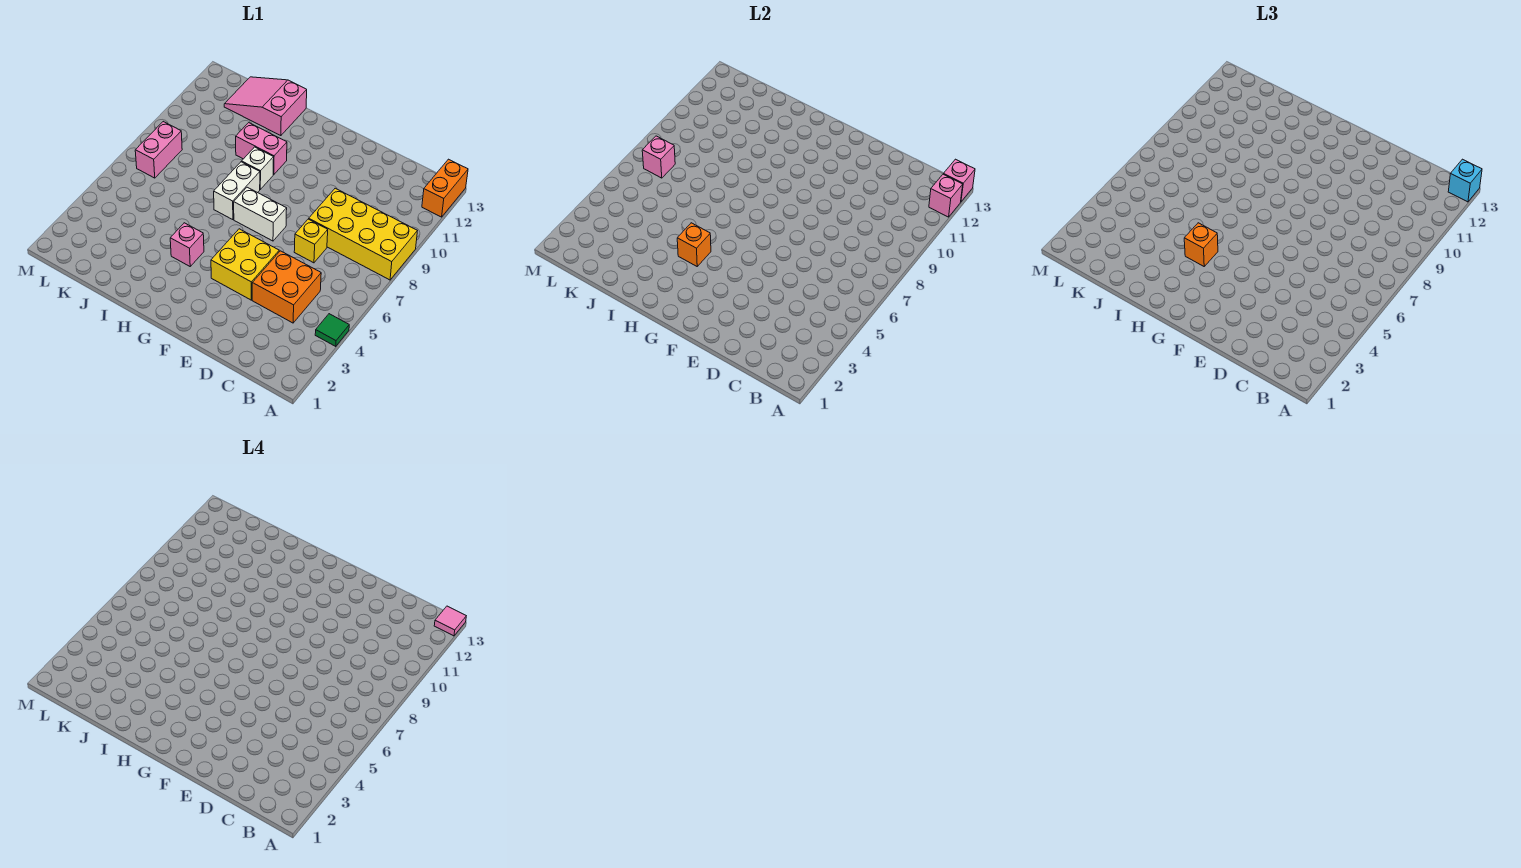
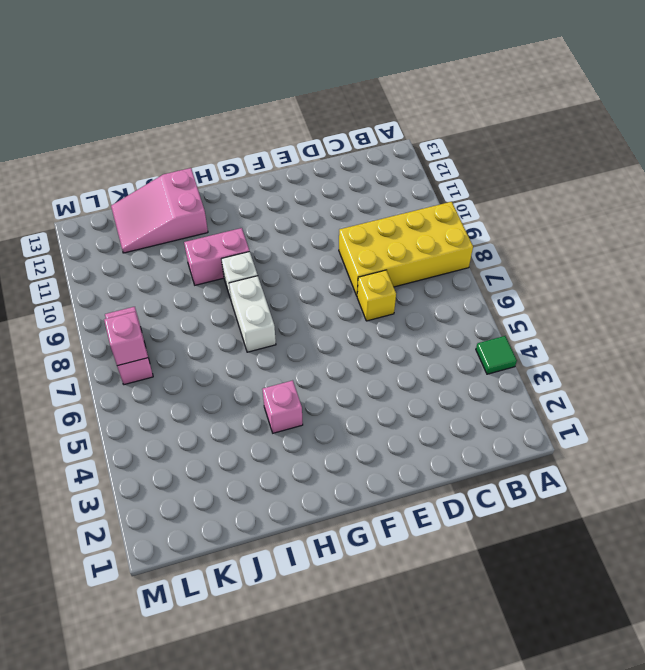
none -> orange 1x2 brick [422,159,468,217]
none -> orange 2x2 brick [252,251,321,323]
none -> yellow 2x2 brick [211,229,279,300]

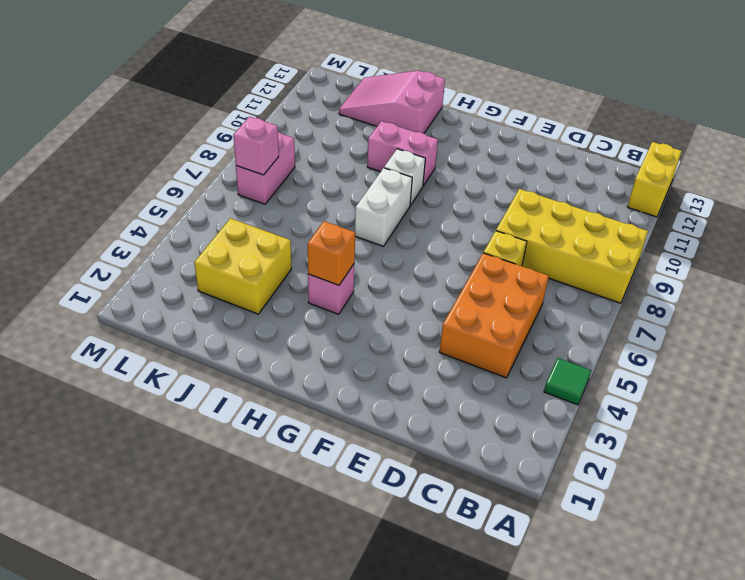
yellow 1x2 brick [627,142,682,217] -> orange 1x2 brick [422,159,468,217]
orange 2x3 brick [439,253,549,378] -> orange 2x2 brick [252,251,321,323]
yellow 2x2 brick [194,218,291,314] -> yellow 2x2 brick moved to [211,229,279,300]
none -> white 1x2 brick [234,187,287,241]
none -> pink 1x1 brick [929,174,963,217]
none -> pink 1x1 brick [944,159,975,202]

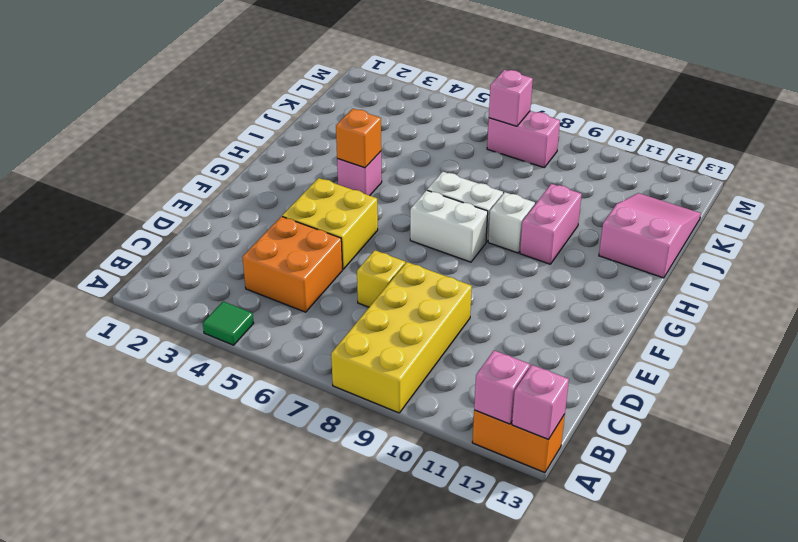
white 1x2 brick [410,190,488,262] -> white 1x2 brick turned to [234,187,287,241]
none -> cyan 1x1 brick [1448,159,1482,202]
none -> orange 1x1 brick [1184,223,1218,266]
none -> pink 1x1 tile [434,606,466,636]

